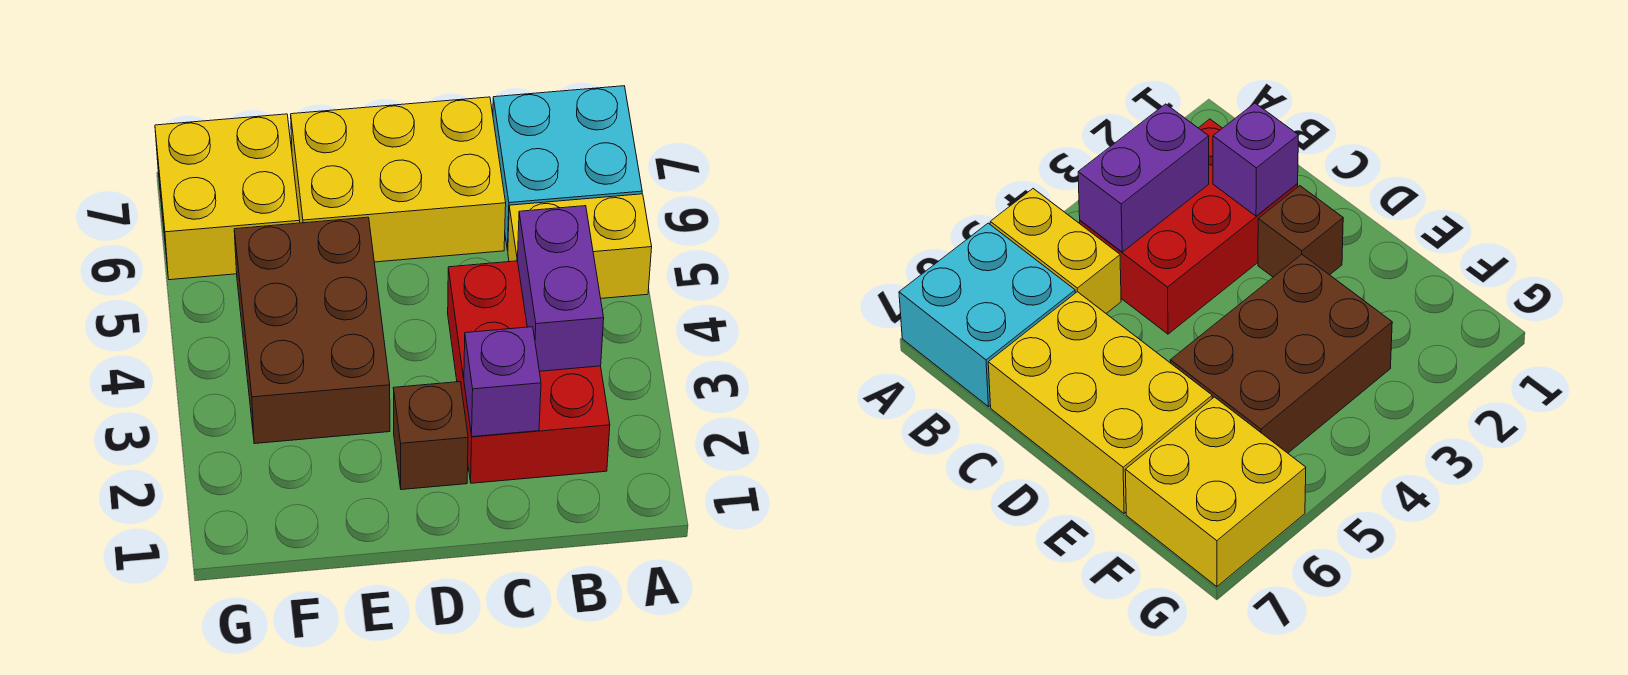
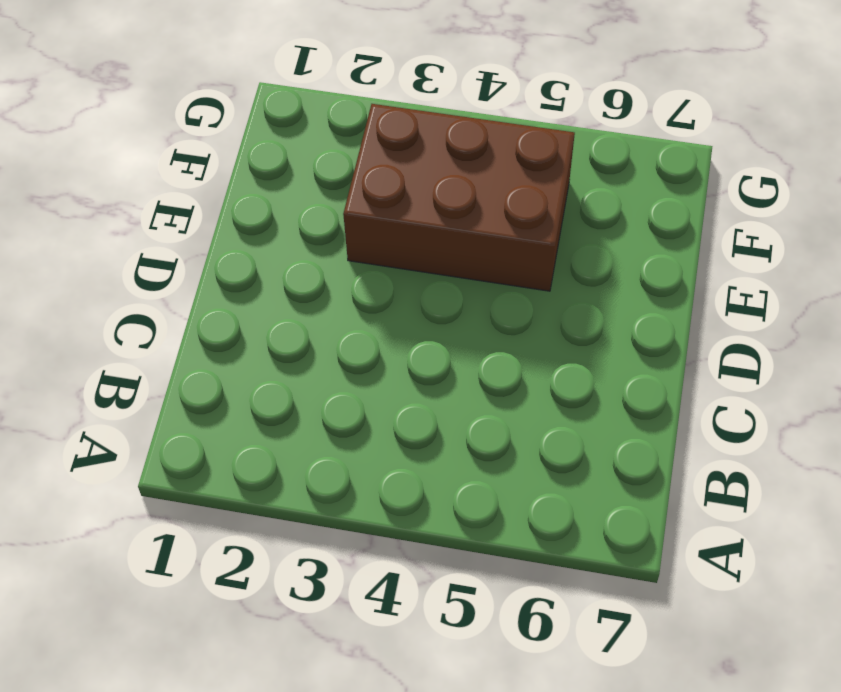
none -> yellow 1x2 brick [508,194,652,298]
none -> cyan 2x2 brick [493,86,642,250]

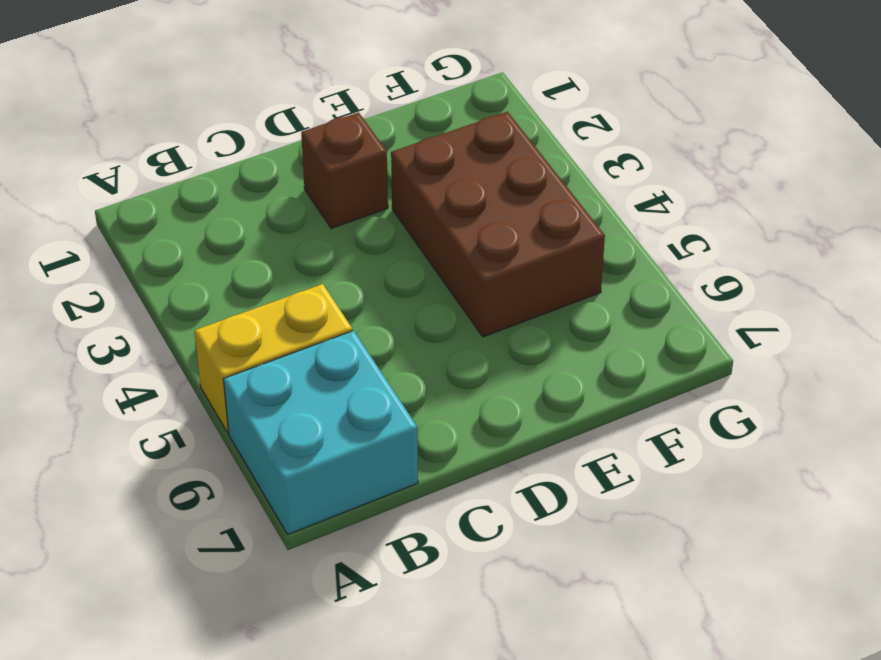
none -> red 2x3 brick [448,261,610,483]
none -> yellow 2x3 brick [291,97,506,262]

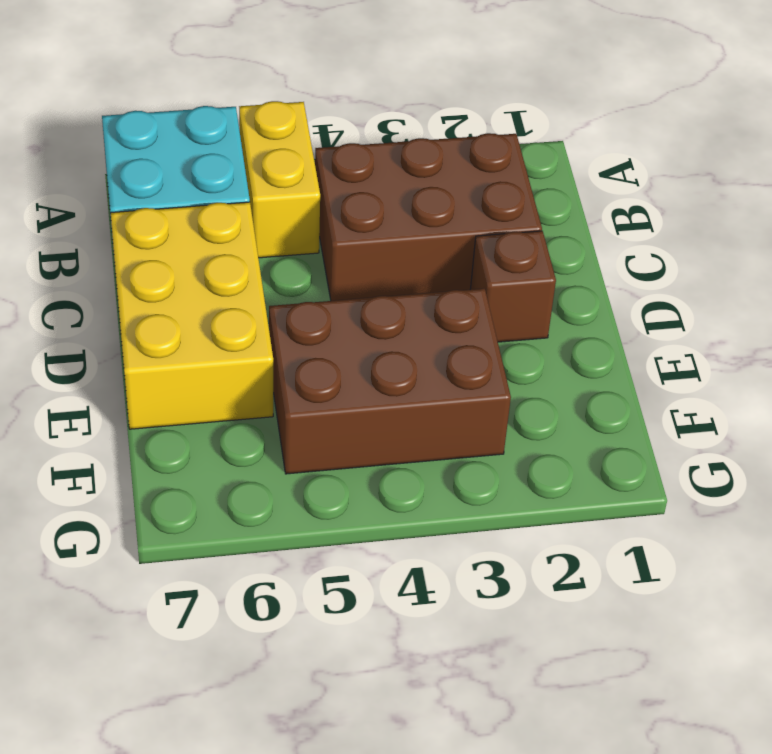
brown 2x3 brick [315,133,542,301] -> red 2x3 brick [448,261,610,483]
none -> yellow 2x2 brick [155,114,300,280]
none -> purple 1x2 brick [518,206,604,371]

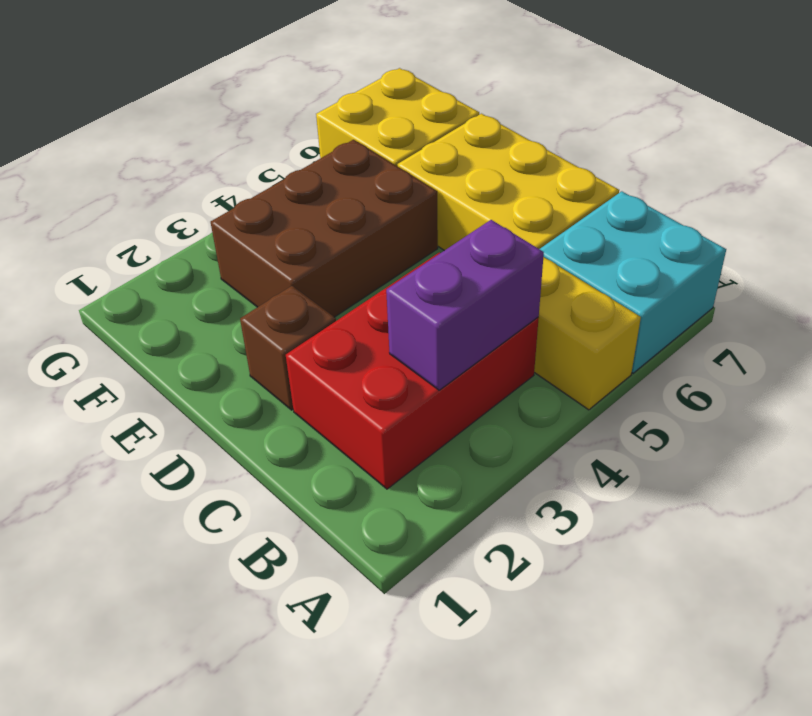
none -> purple 1x1 brick [464,327,541,437]

